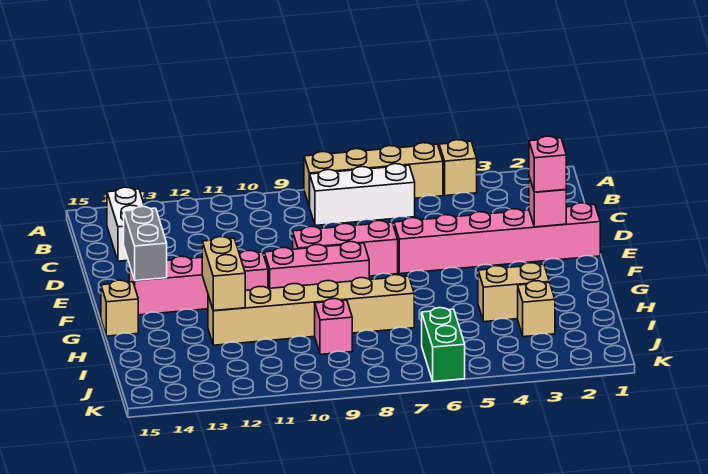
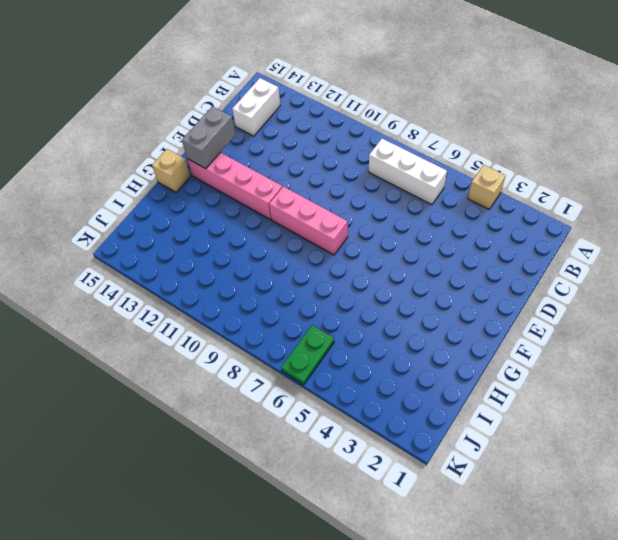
green 1x2 plate [281,325,334,385] -> green 1x2 brick [422,308,465,382]
none -> tan 1x4 brick [304,143,443,207]
none -> pink 1x6 brick [394,203,600,274]
none -> pink 1x3 brick [293,221,398,276]

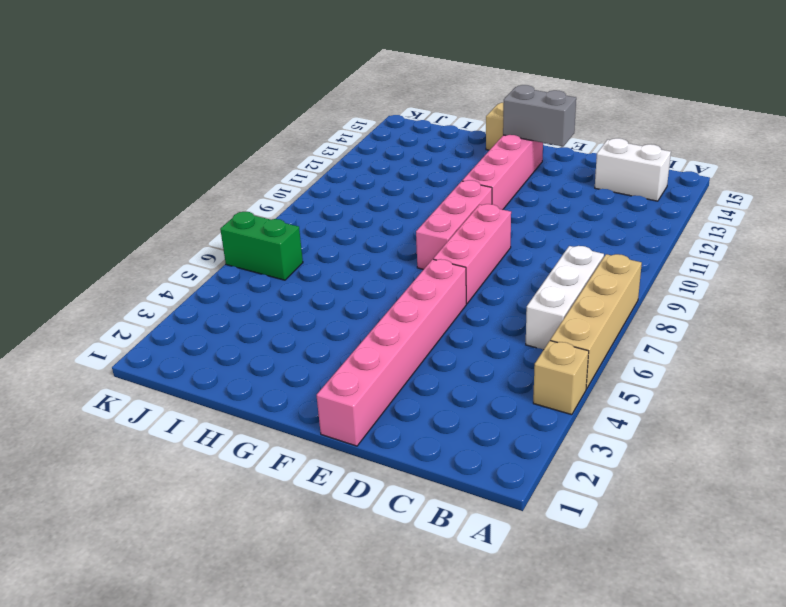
none -> tan 1x2 brick [478,263,549,322]
none -> tan 1x6 brick [208,275,414,345]
none -> tan 1x1 brick [518,281,555,337]

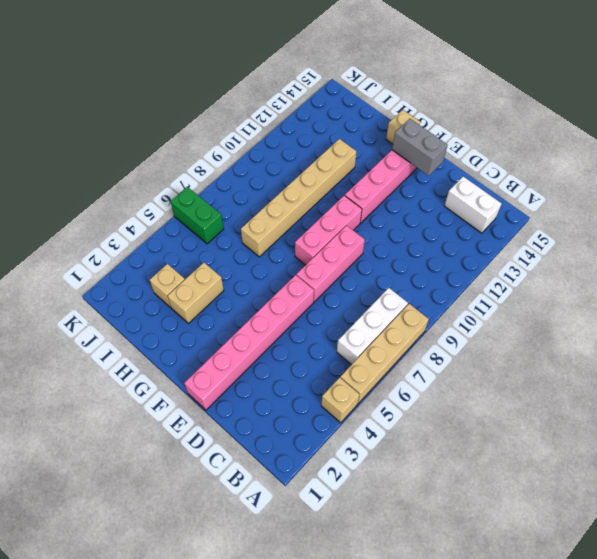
none -> pink 1x1 brick [315,299,352,354]
none -> pink 1x1 brick [529,177,566,227]
none -> tan 1x2 brick [202,237,245,311]

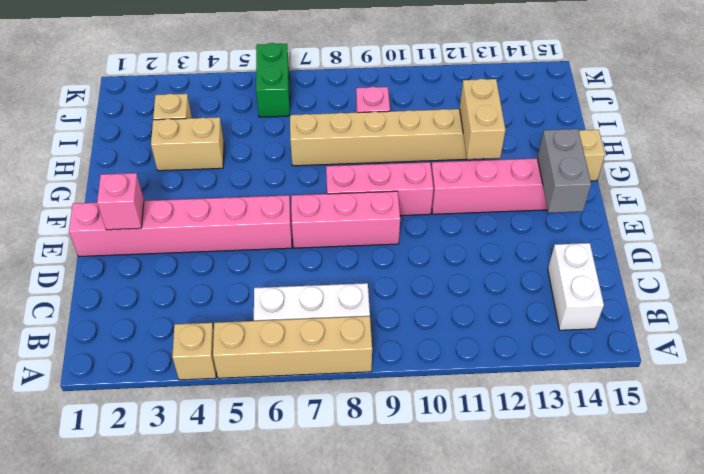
none -> pink 1x1 brick [529,136,566,192]

